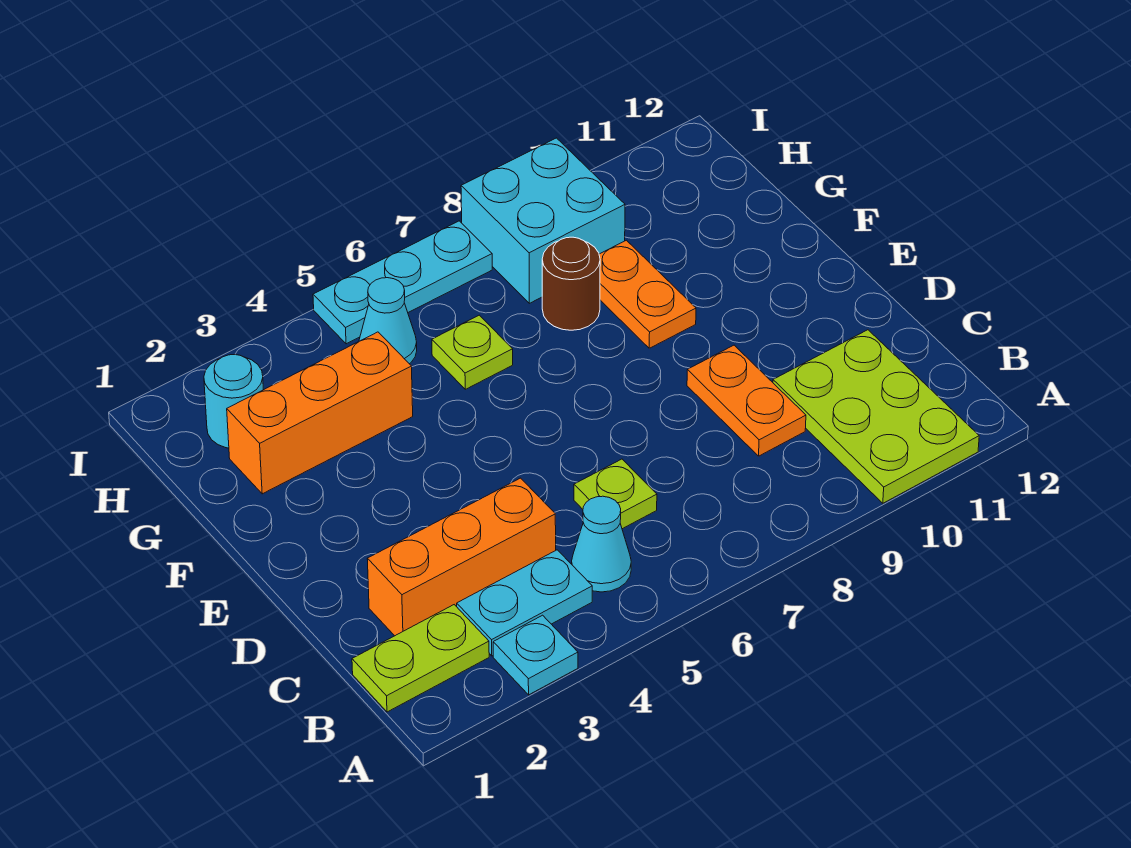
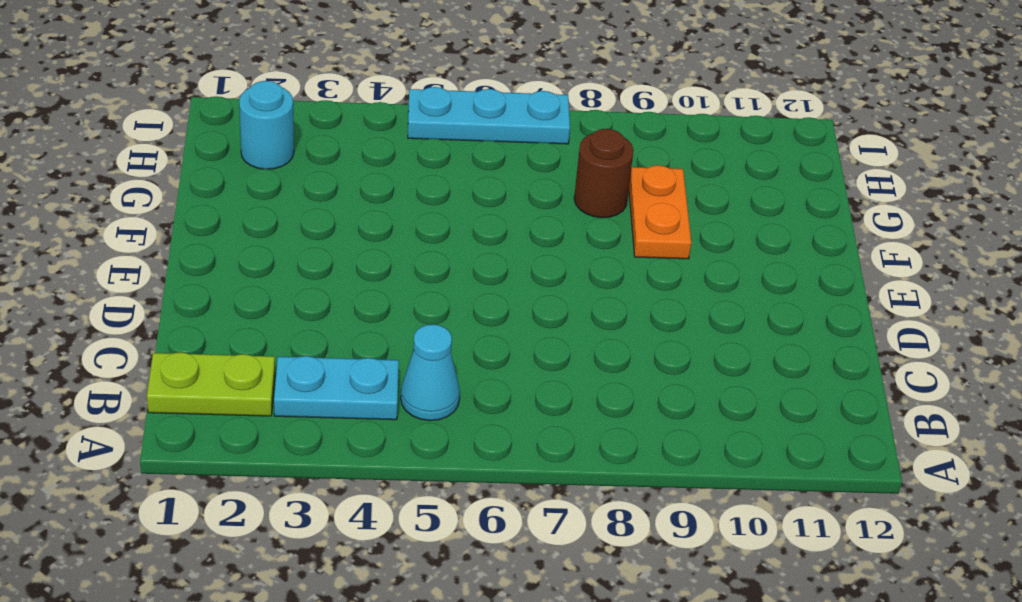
none -> cyan 1x1 plate [493,615,578,695]
none -> lime 2x3 plate [773,330,979,503]
none -> orange 1x3 brick [367,478,556,636]

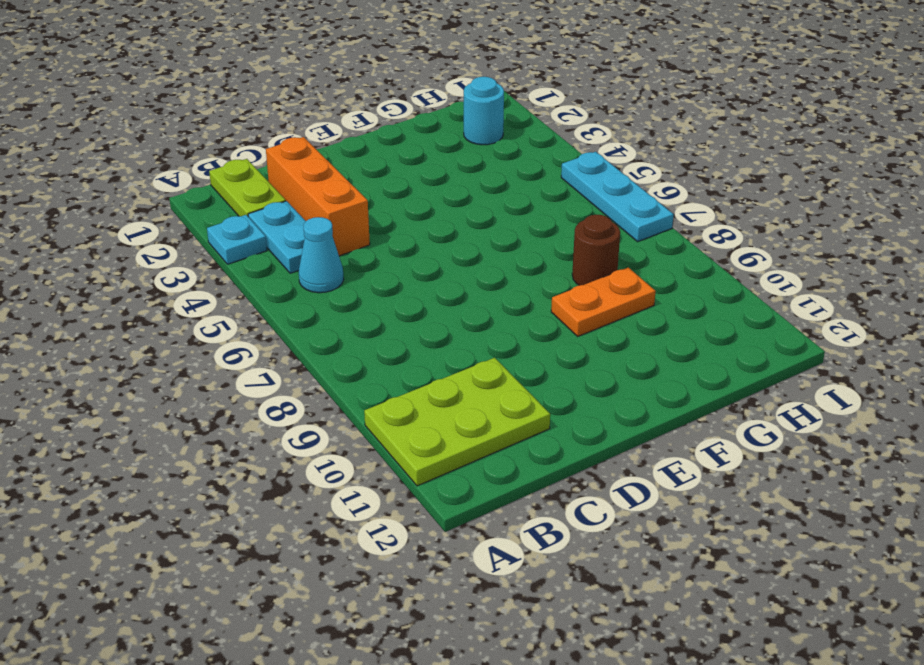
none -> lime 1x1 plate [574,459,657,529]
none -> orange 1x2 plate [687,345,806,456]
none -> orange 1x3 brick [227,332,413,494]

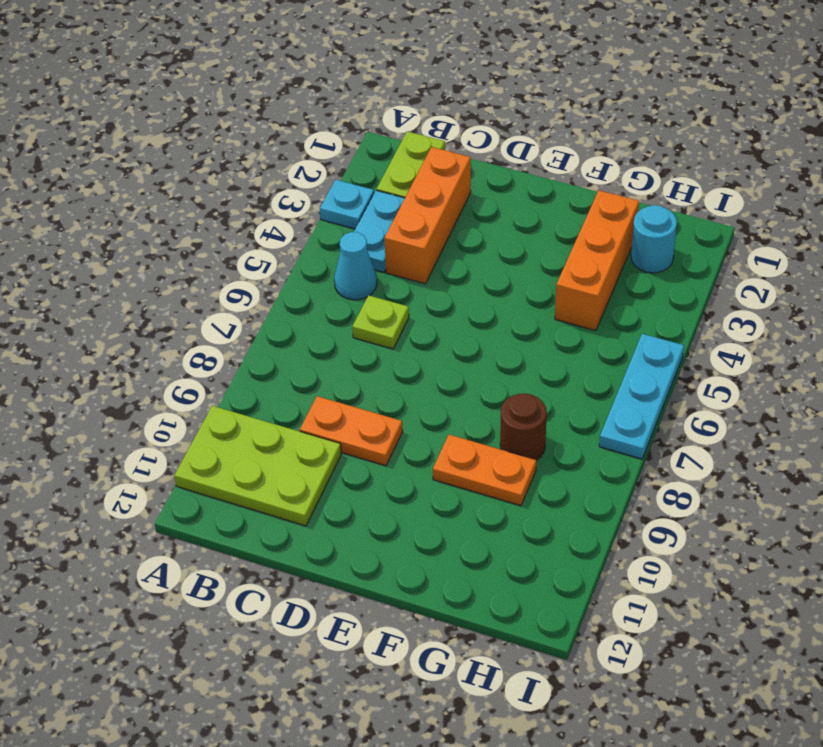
none -> lime 1x1 plate [432,315,513,389]
none -> cyan 1x1 cone [359,278,417,364]
none -> cyan 2x2 brick [461,138,625,303]

